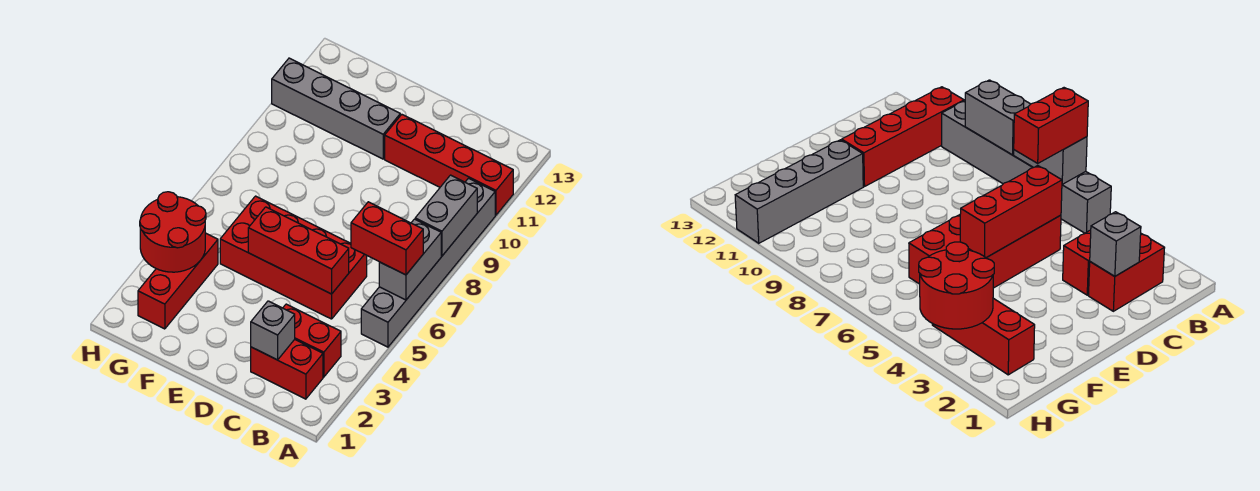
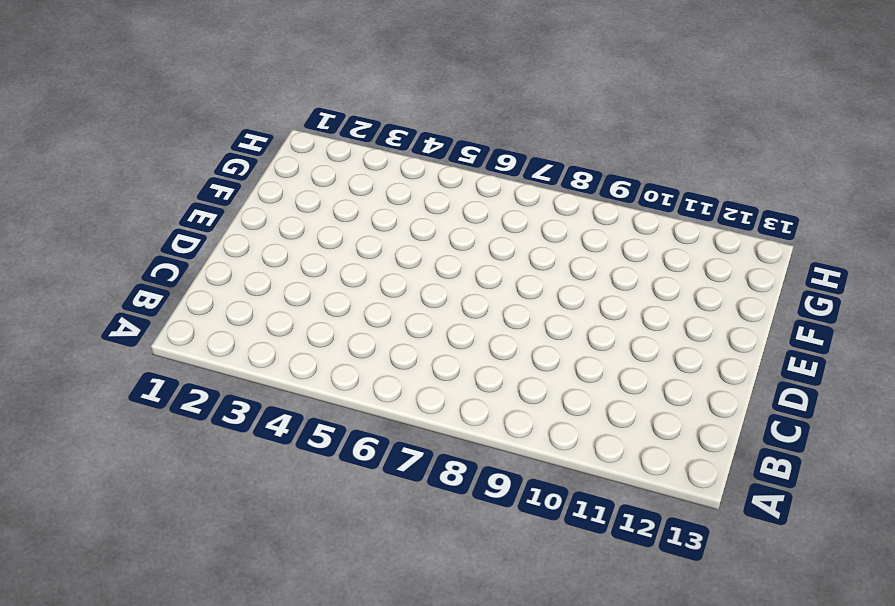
none -> grey 1x6 brick [361,178,495,347]
none -> red 1x4 brick [385,115,513,215]
none -> red 1x2 brick [251,339,323,399]

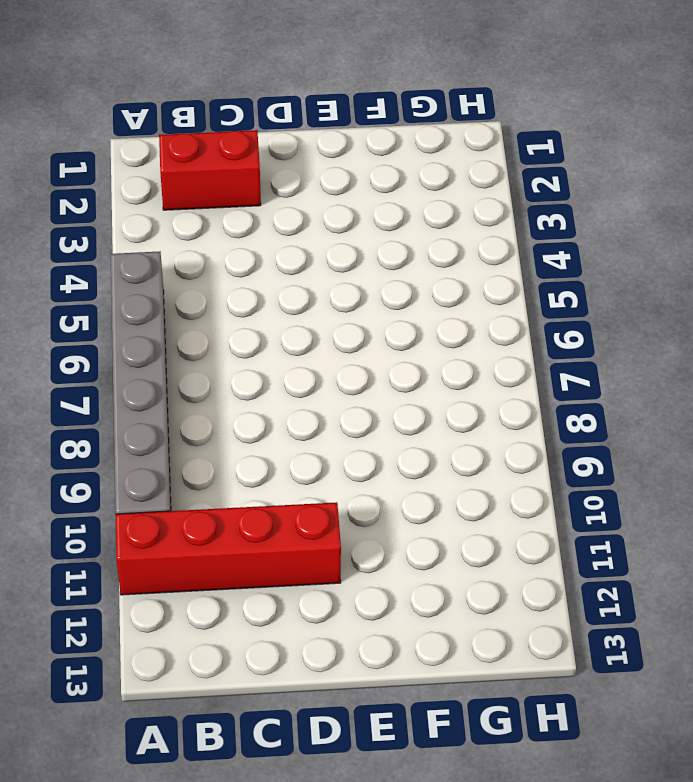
none -> red 1x2 brick [283,304,341,377]
none -> red 2x4 brick [220,196,367,319]
none -> grey 1x4 brick [272,58,400,159]

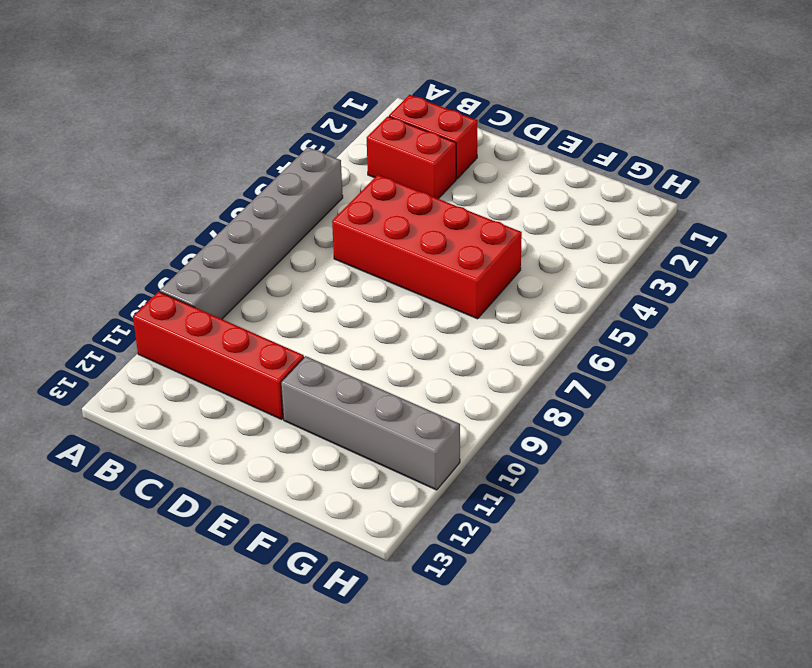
none -> red 1x3 brick [138,233,218,329]
none -> grey 1x2 brick [379,219,441,300]
none -> grey 1x2 brick [415,175,477,256]

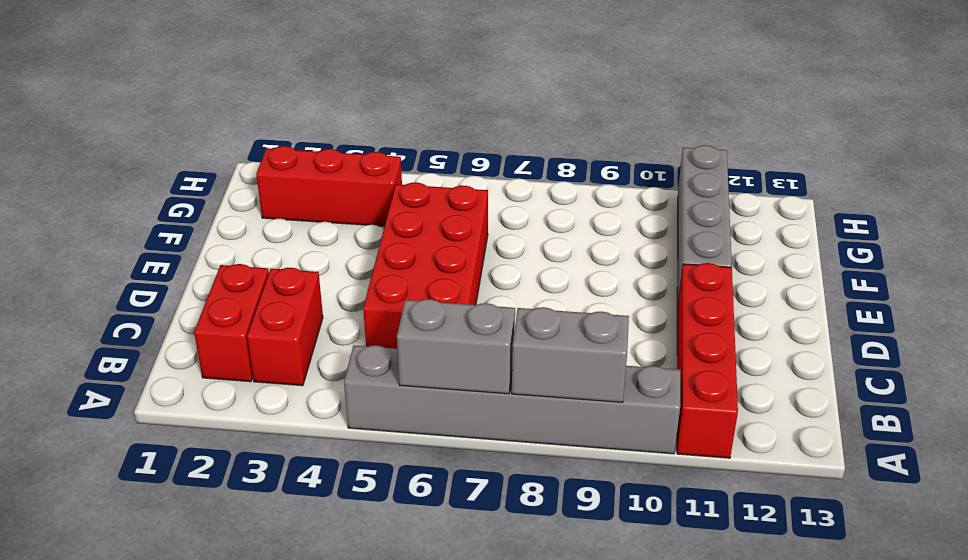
none -> grey 1x1 brick [251,301,295,360]
none -> red 1x3 brick [248,207,349,294]
none -> red 2x2 round brick [140,192,206,272]

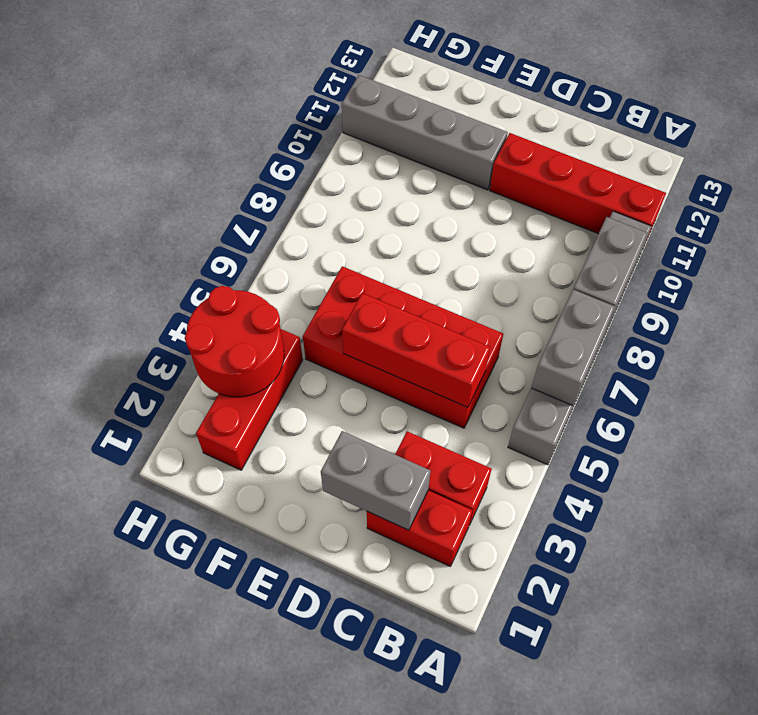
grey 1x2 brick [321,431,431,530] -> grey 1x1 brick [251,301,295,360]
none -> red 1x2 brick [351,202,423,275]

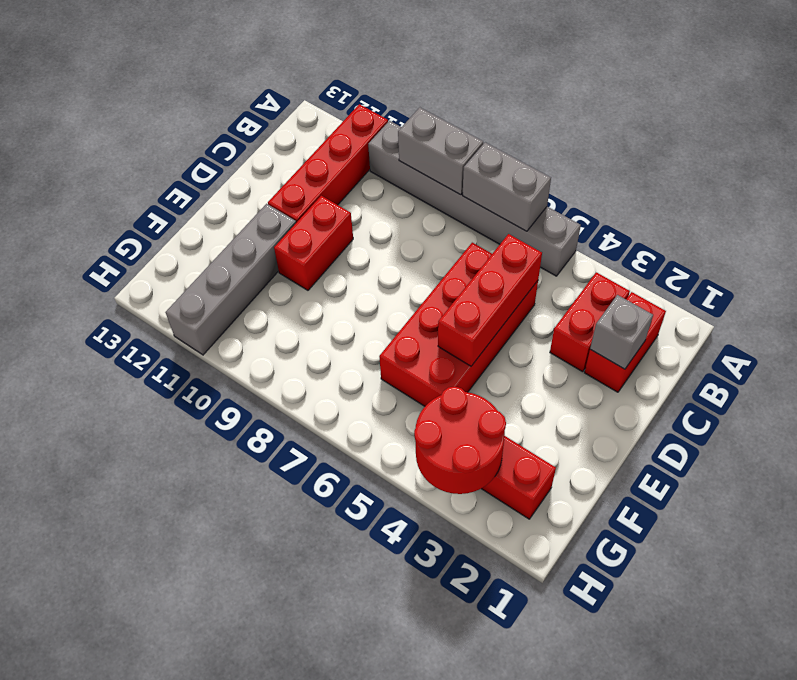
red 1x2 brick [274,196,353,290] -> red 1x2 brick moved to [351,202,423,275]

